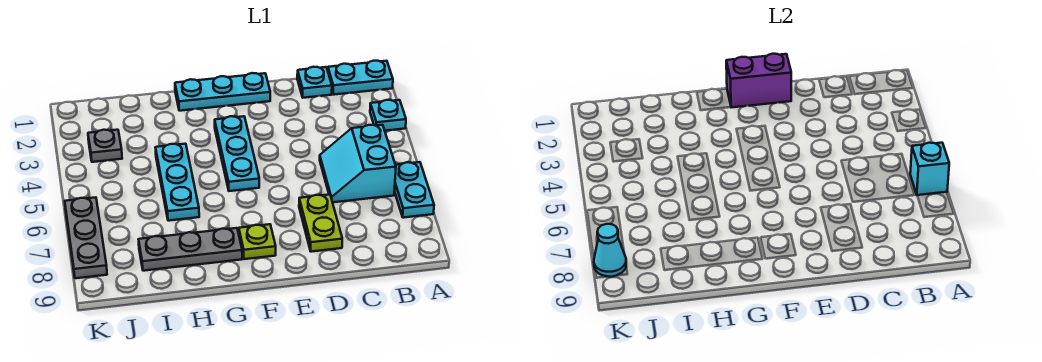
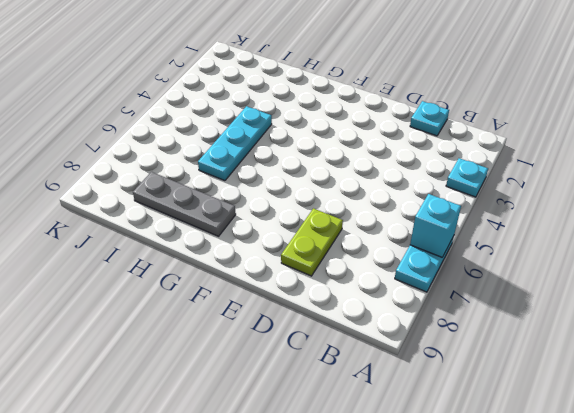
none -> cyan 1x2 plate [328,61,393,95]
none -> cyan 2x2 slope [320,125,396,202]
none -> cyan 1x3 plate [175,73,270,111]

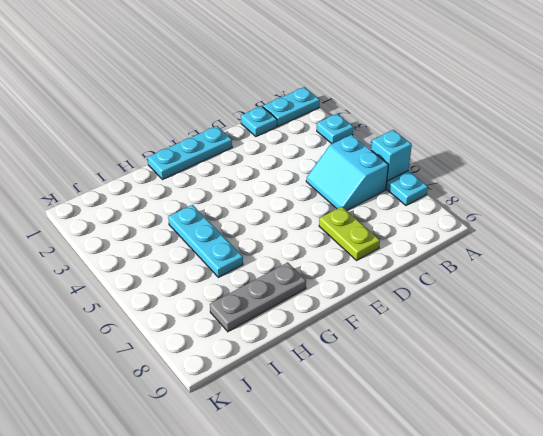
none -> cyan 1x3 plate [215,116,259,191]
none -> lime 1x1 plate [239,224,276,259]
none -> grey 1x1 plate [88,130,122,162]

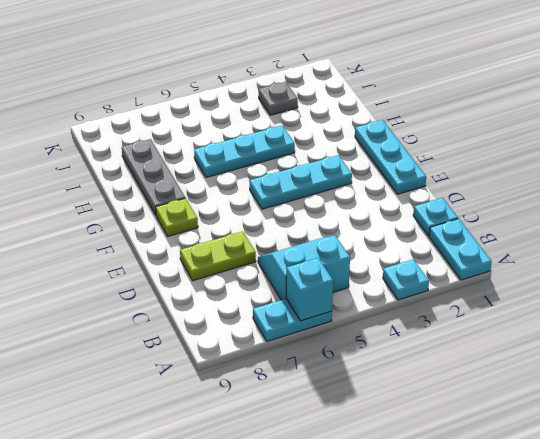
none -> grey 1x3 plate [65,197,107,278]
none -> purple 1x2 brick [726,54,791,108]
none -> cyan 1x1 cone [594,224,626,277]

